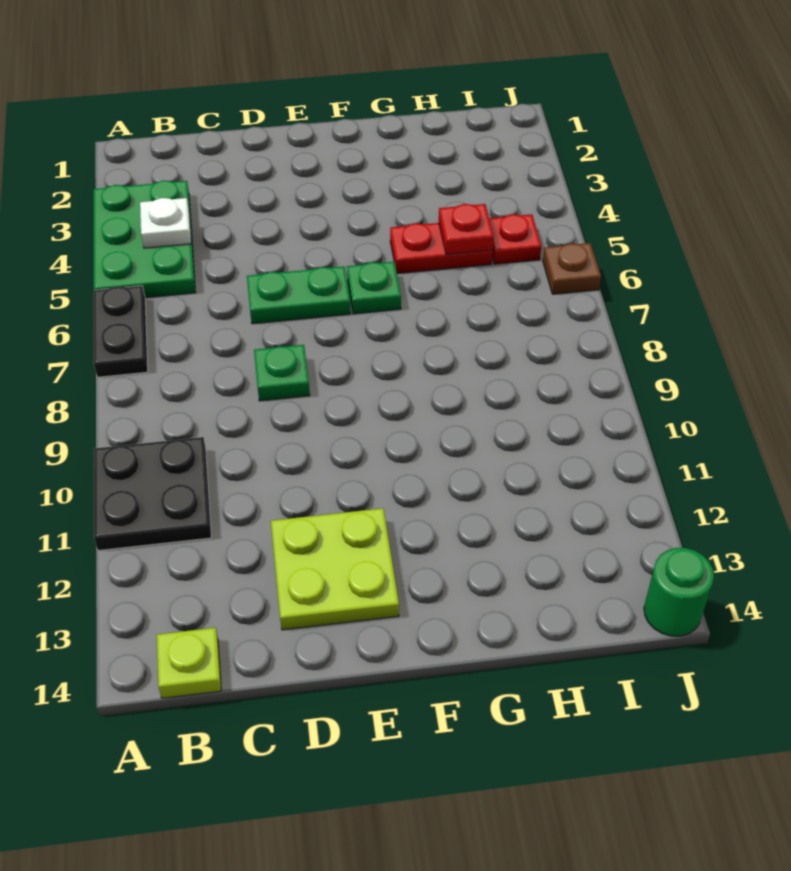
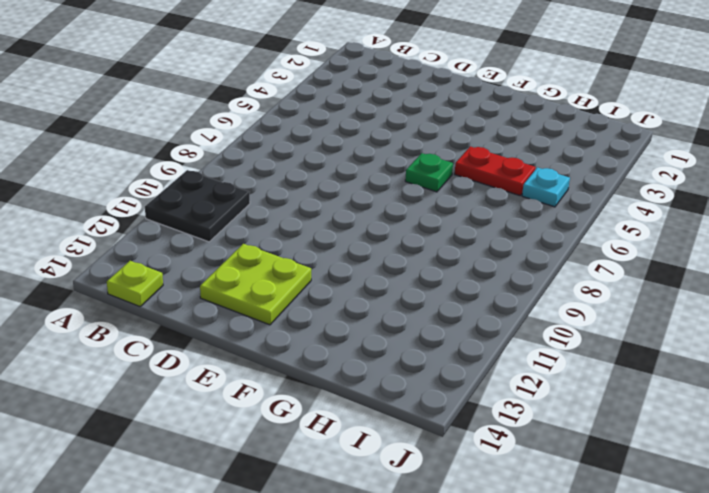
cyan 1x1 plate [522,167,570,207] -> red 1x1 plate [489,214,541,264]
none -> green 2x3 plate [94,181,196,298]
none -> black 1x2 plate [94,286,148,377]
none -> green 1x2 plate [247,266,351,324]

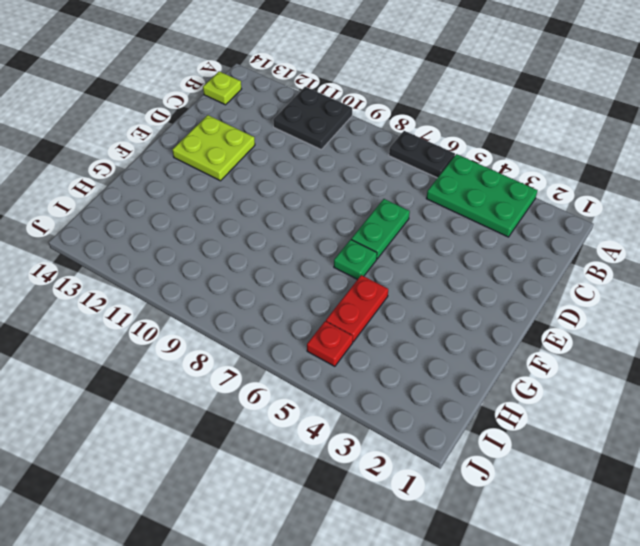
none -> green 1x1 plate [254,345,310,401]
none -> brown 1x1 plate [543,243,601,294]
none -> green 1x1 round brick [644,548,714,636]

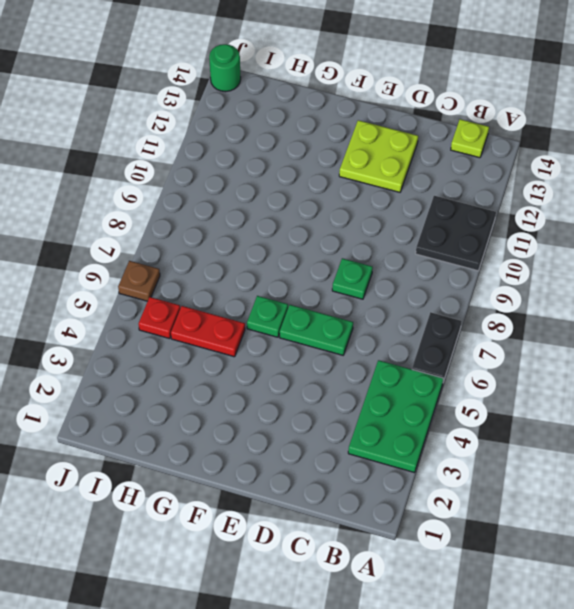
none -> white 1x1 plate [140,198,191,248]
none -> red 1x1 plate [439,204,494,255]

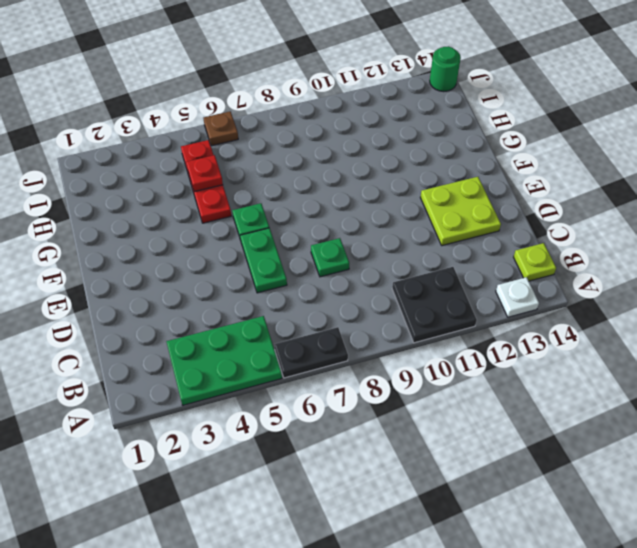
white 1x1 plate [496,277,539,317] -> white 1x1 plate moved to [140,198,191,248]

